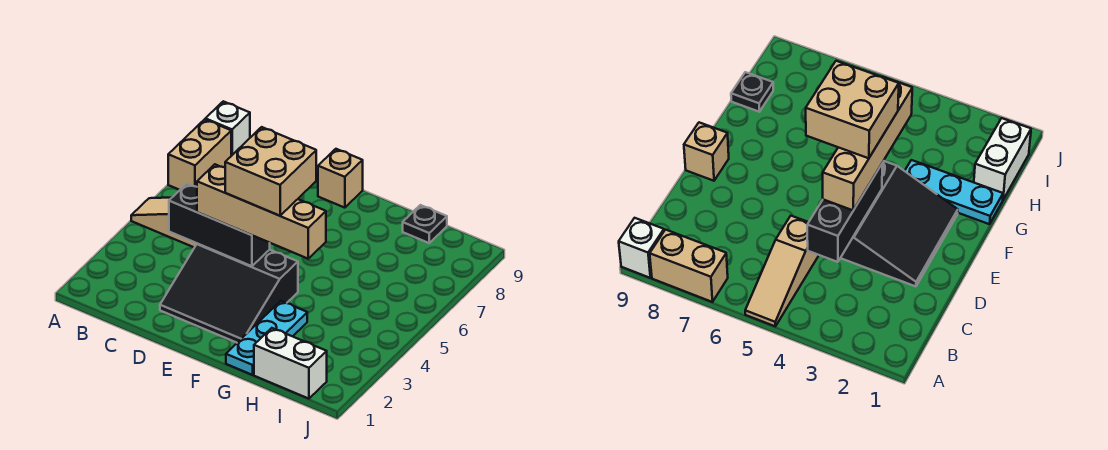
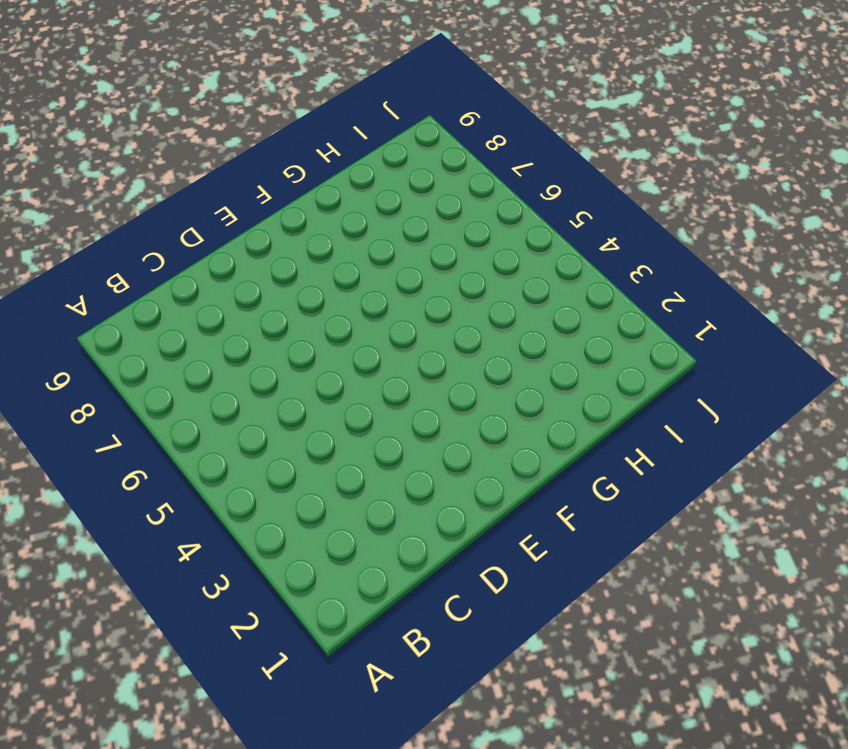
none -> tan 1x3 slope [131,198,197,248]
none -> tan 1x2 brick [168,119,231,190]

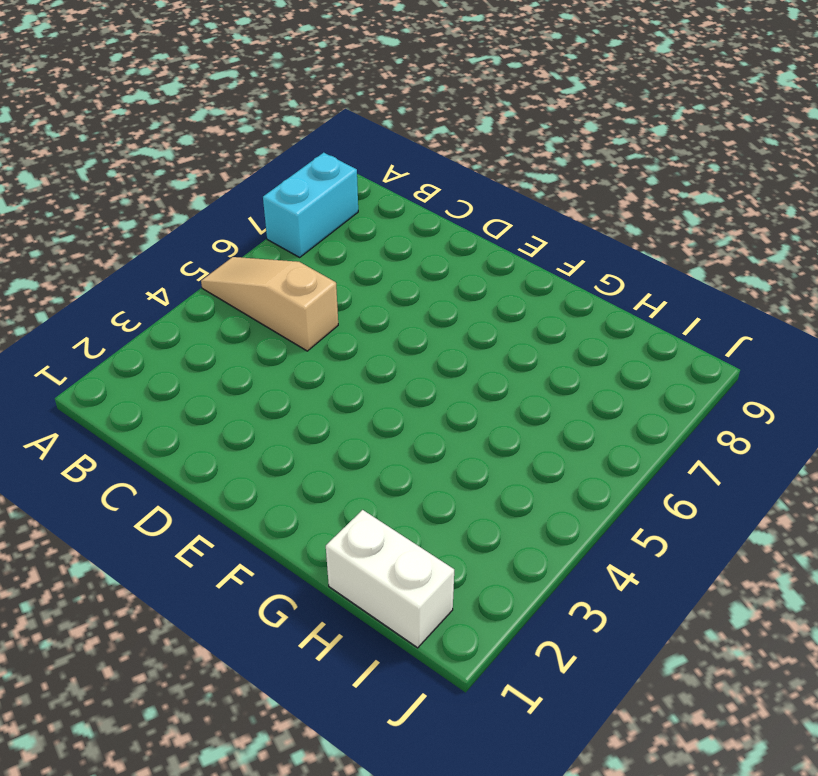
cyan 1x2 brick [263,153,358,257] -> tan 1x2 brick [168,119,231,190]
none -> white 1x1 brick [205,101,250,156]
none -> black 3x3 slope [160,243,298,343]

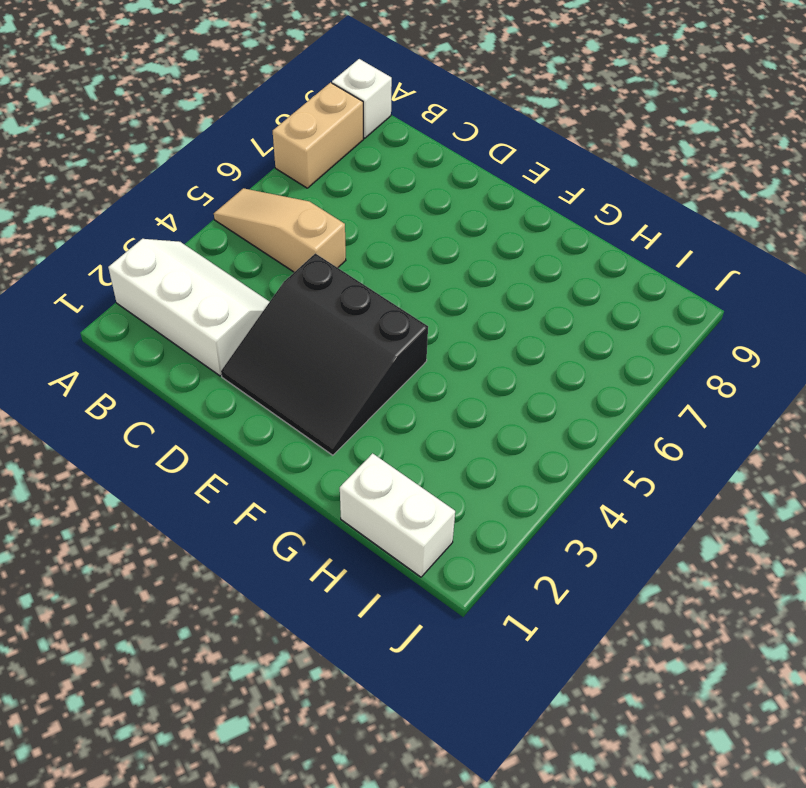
white 2x3 slope [108,239,270,376] -> none
none -> tan 1x1 brick [318,149,363,208]
none -> cyan 1x3 plate [226,301,307,375]

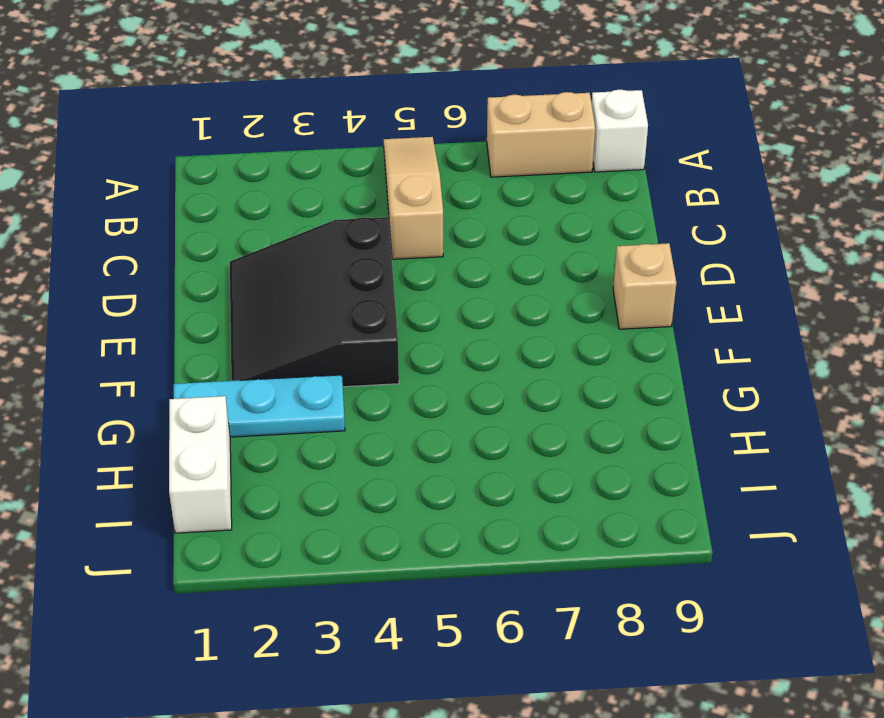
none -> black 1x1 plate [403,205,447,243]
none -> black 1x3 brick [169,184,270,266]

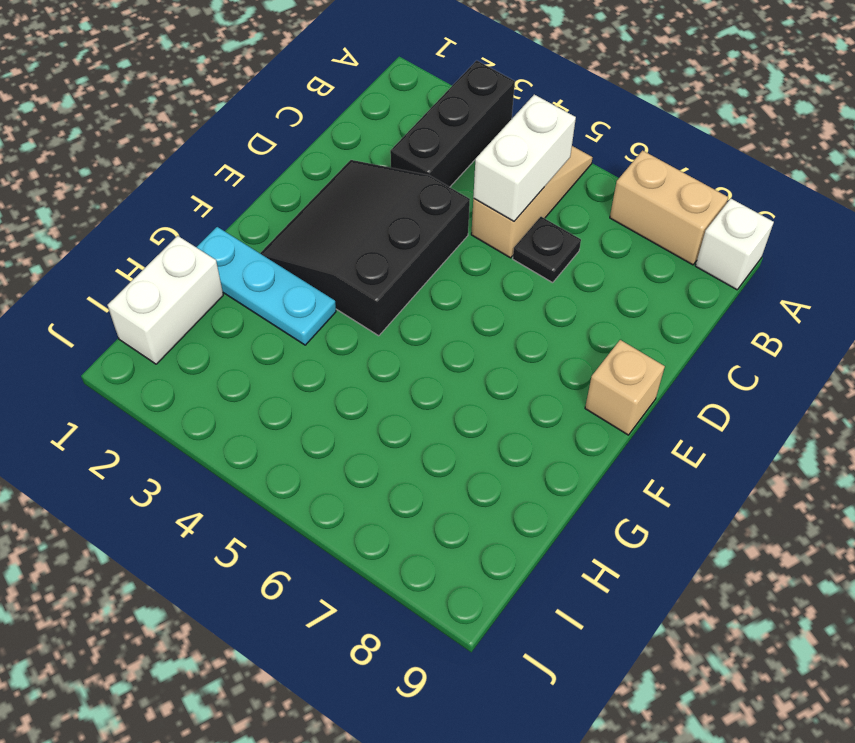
black 1x3 brick [390,60,515,187] -> black 1x3 brick moved to [169,184,270,266]
white 1x2 brick [473,95,576,221] -> none
black 1x1 plate [513,217,581,283] -> black 1x1 plate moved to [403,205,447,243]
none -> tan 1x4 brick [197,164,326,259]
none -> tan 2x2 brick [225,127,316,216]

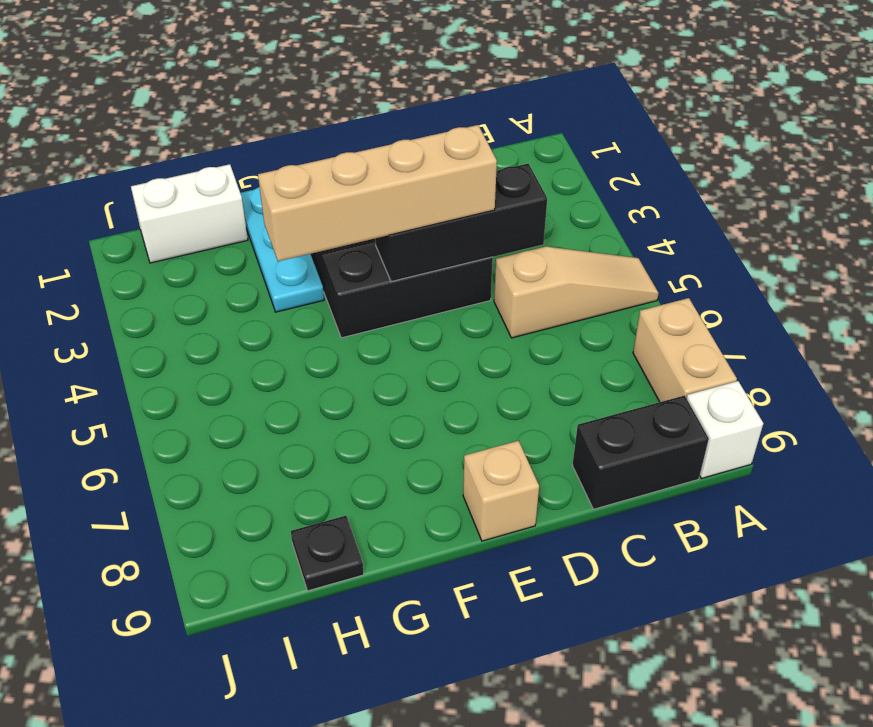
black 1x2 brick [572,395,709,509] -> none
none -> tan 2x2 brick [225,127,316,216]

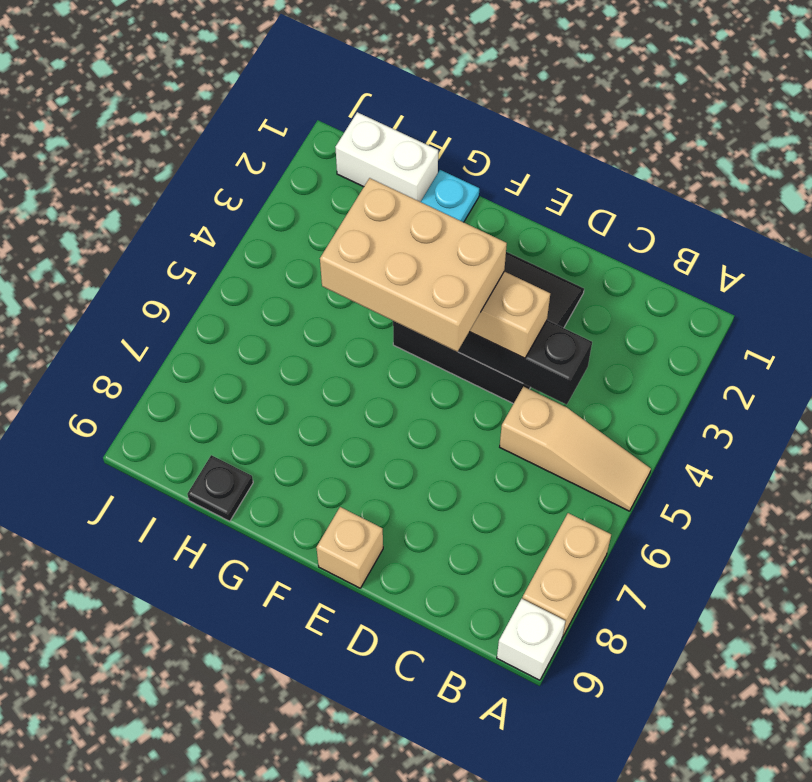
tan 2x3 brick [320,178,507,352] -> tan 2x2 brick [225,127,316,216]

